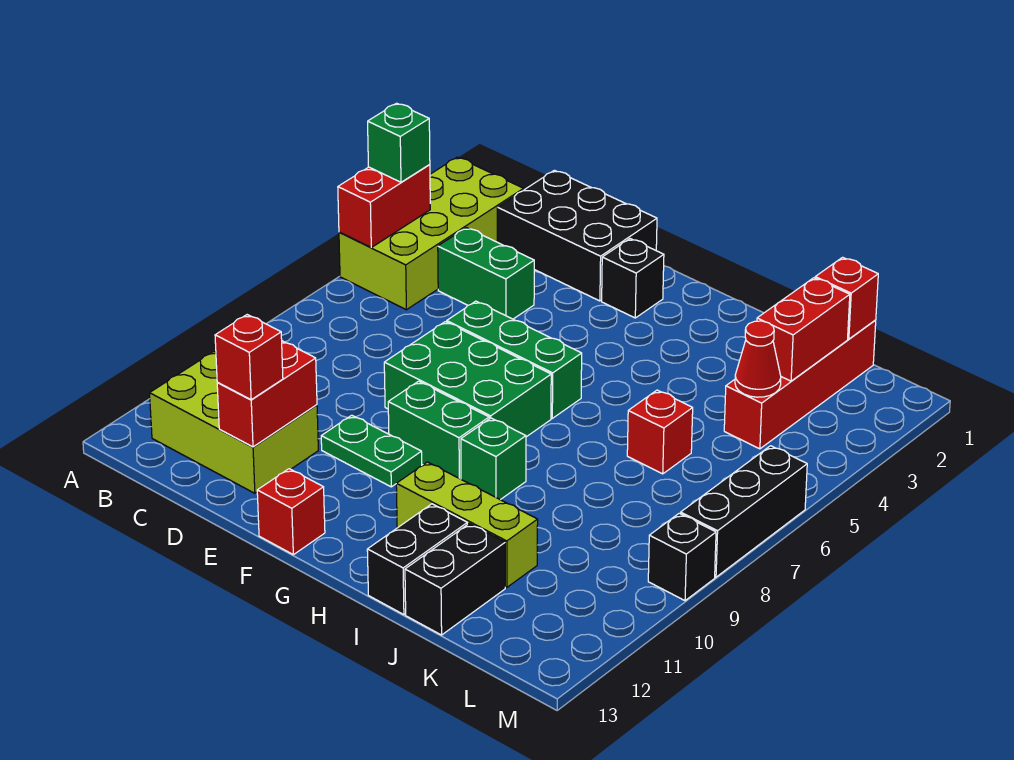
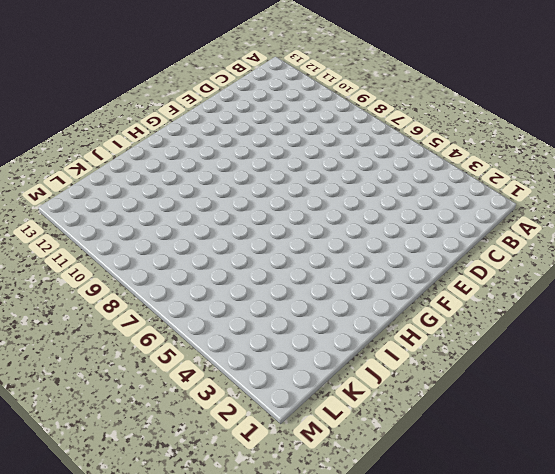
none -> lime 2x4 brick [339,157,524,310]
none -> lime 2x3 brick [150,352,318,493]
none -> black 2x3 brick [497,170,657,301]

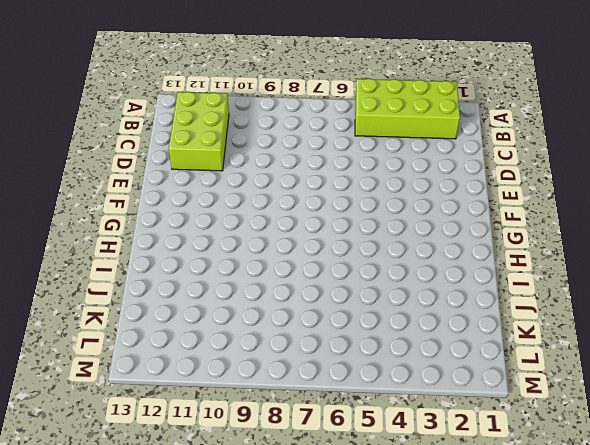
none -> black 2x3 brick [497,170,657,301]
none -> green 1x2 brick [438,228,534,319]
none -> green 1x3 brick [447,301,582,418]

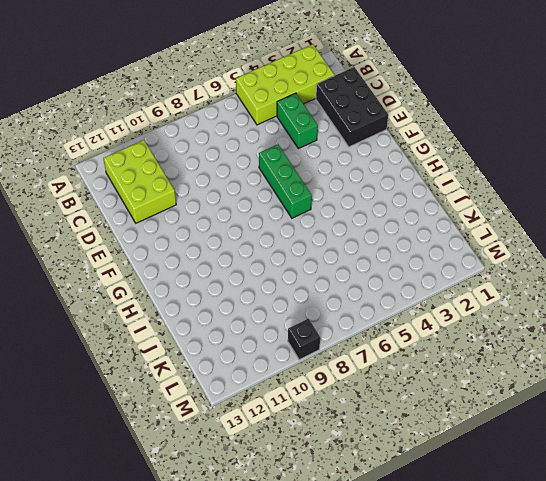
none -> green 2x3 brick [384,322,551,437]
none -> green 1x2 plate [321,415,422,487]
none -> black 1x1 brick [602,239,664,318]

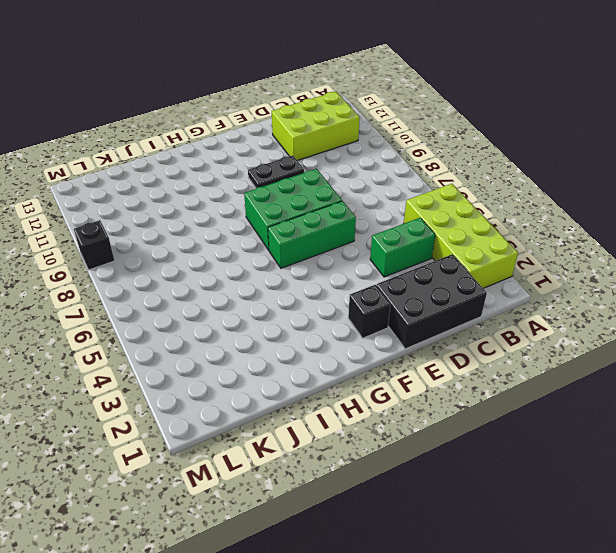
black 1x2 plate [248,155,304,188] -> green 1x2 plate [321,415,422,487]
none -> green 1x2 brick [388,381,489,479]
none -> red 1x1 brick [257,469,325,555]
none -> green 1x1 brick [461,418,526,500]

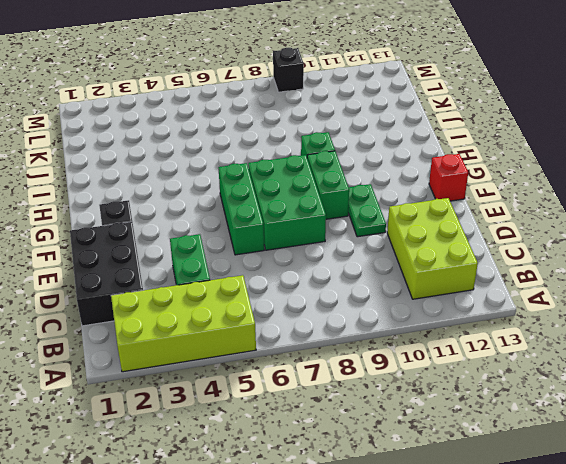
none -> lime 1x3 brick [396,462,538,588]
none -> black 1x2 brick [367,504,467,615]
none -> red 1x1 brick [627,390,693,474]

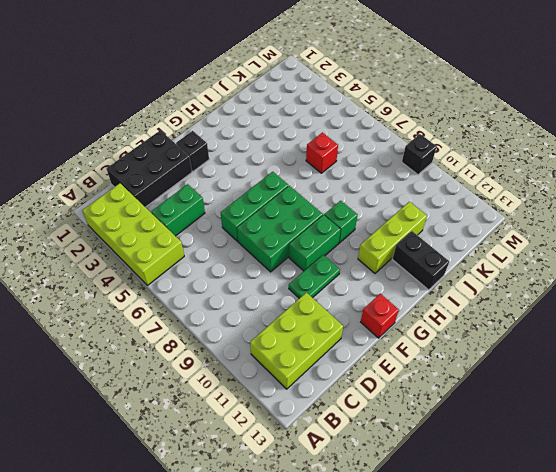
none -> black 1x2 brick [405,523,505,635]
none -> red 1x4 brick [724,320,876,449]
none -> black 1x3 brick [681,446,807,577]

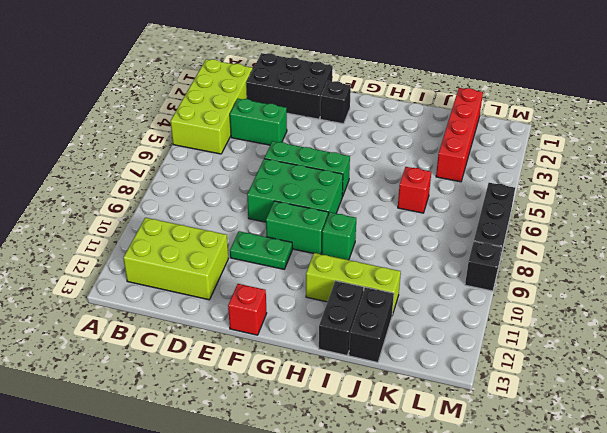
none -> red 1x2 brick [338,165,430,247]
none -> red 1x2 brick [217,341,317,447]
none -> red 1x1 brick [815,257,878,339]

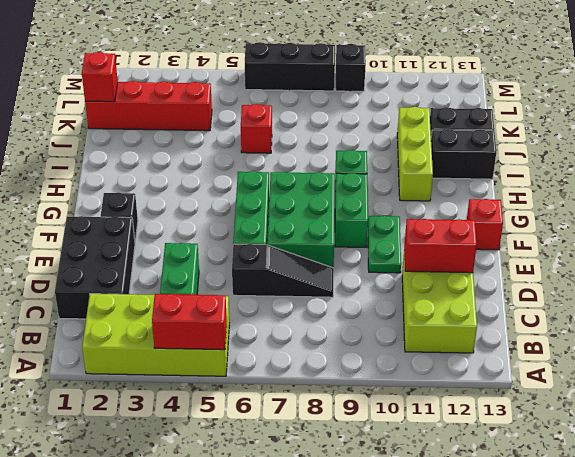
black 1x3 slope [232,244,334,297] -> none
none -> red 1x2 brick [757,278,850,381]
none -> red 1x1 cone [735,321,781,397]
none -> green 1x1 brick [368,103,430,182]

